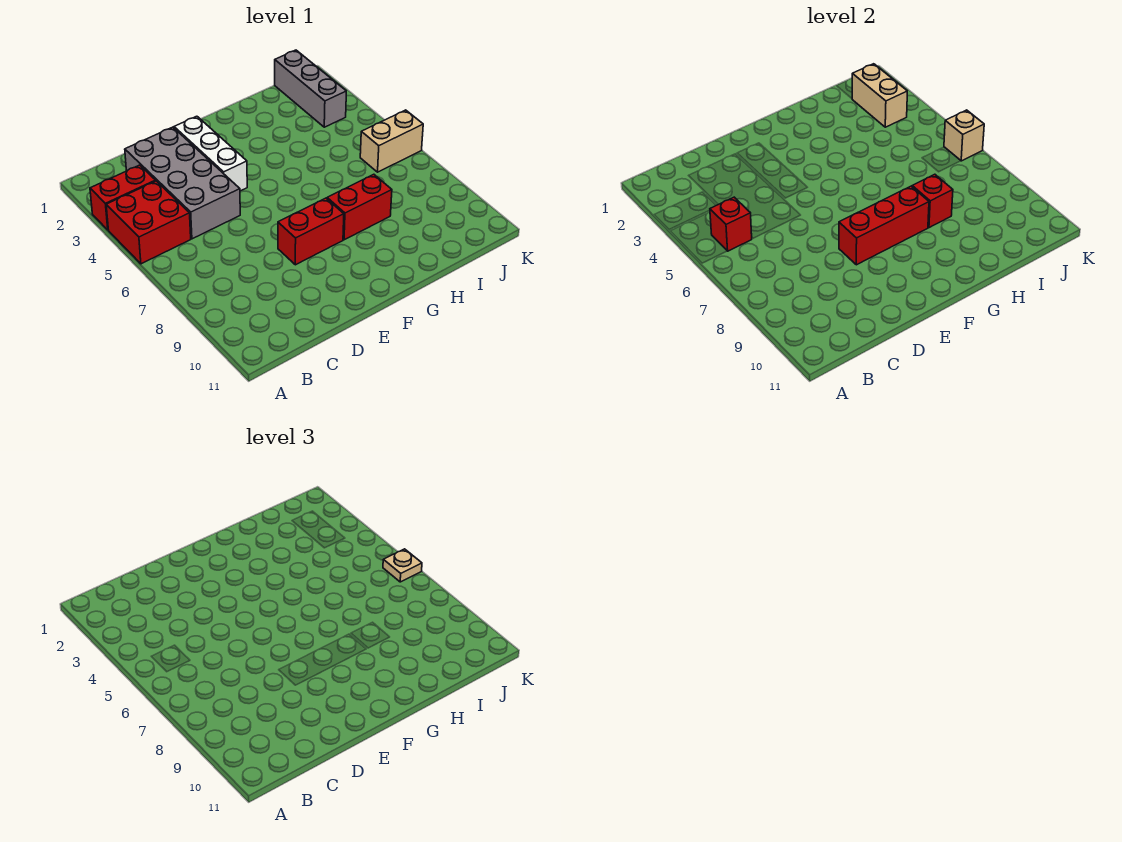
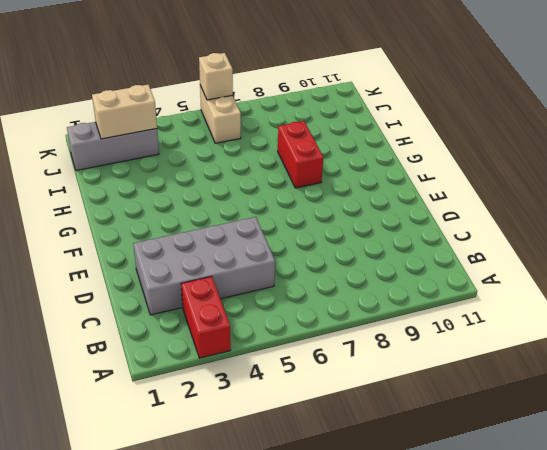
none -> red 2x2 brick [106,181,191,264]
none -> white 1x3 brick [174,116,247,191]
none -> red 1x2 brick [278,198,344,265]

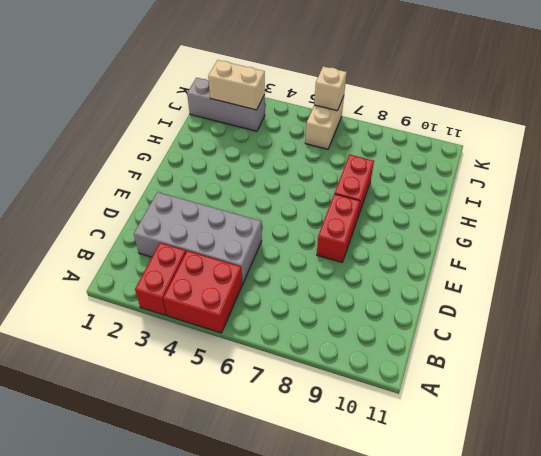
none -> white 1x3 brick [174,116,247,191]
none -> red 1x1 brick [710,197,752,251]
none -> red 1x3 brick [839,186,929,265]

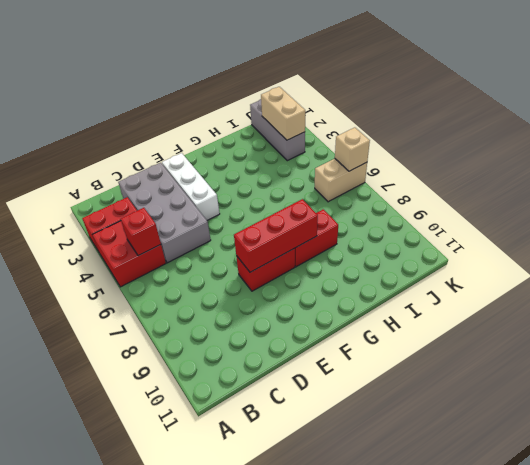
none -> red 1x1 brick [912,174,953,228]
none -> tan 1x1 plate [383,549,422,582]

